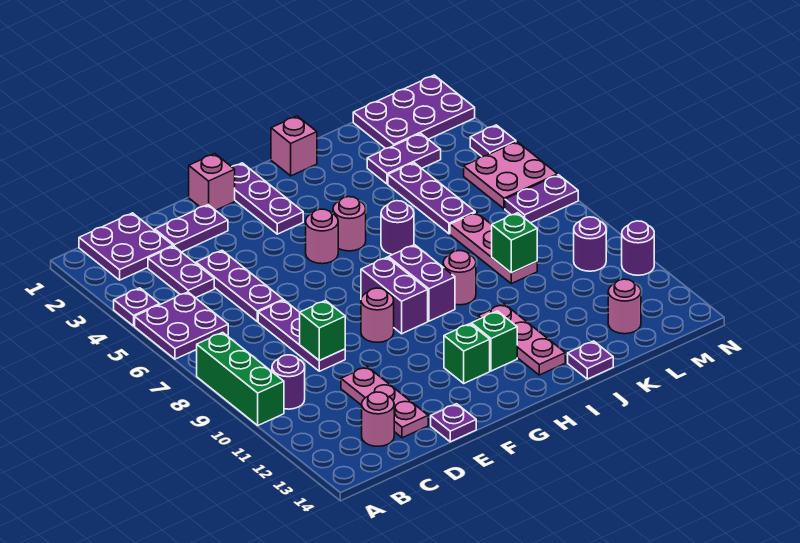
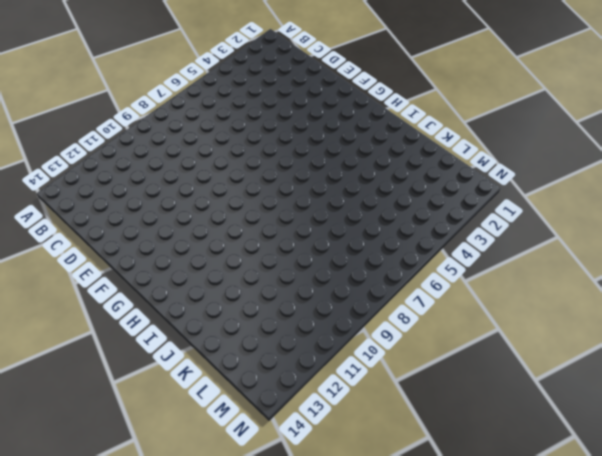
none -> purple 1x1 plate [114,288,160,326]
none -> purple 2x2 plate [135,292,228,359]
none -> green 1x3 brick [197,332,284,425]
none -> purple 2x2 plate [79,213,173,280]

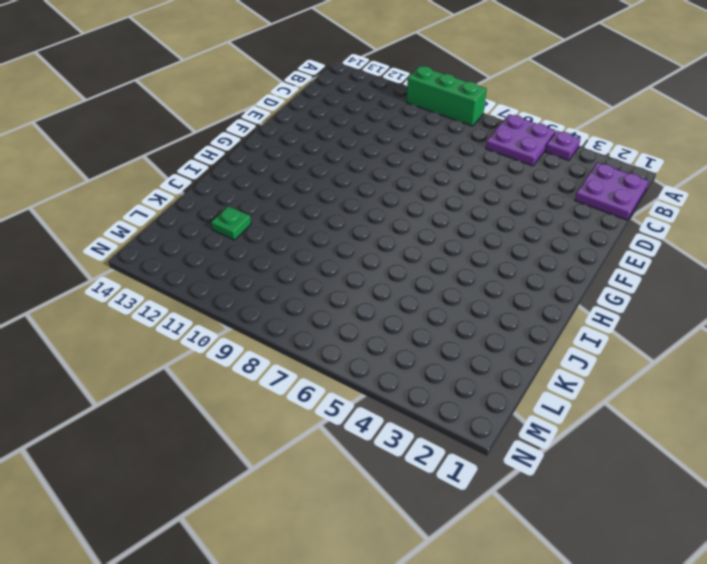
green 1x1 plate [211,206,251,240] -> none
none -> purple 1x1 round brick [272,355,305,409]
none -> purple 1x2 plate [148,246,214,298]
none -> pink 1x1 round brick [362,392,394,446]
none -> purple 1x2 plate [155,205,228,252]

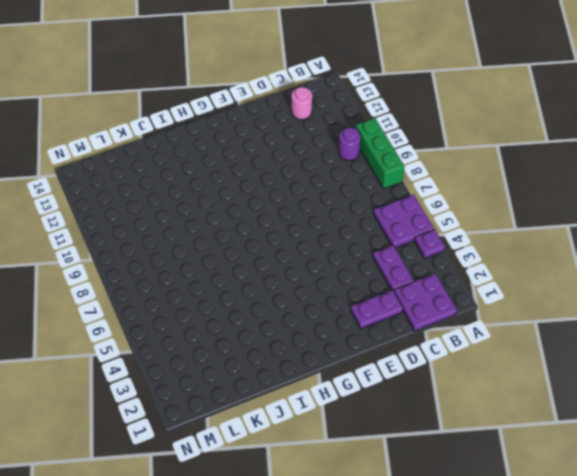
none -> purple 1x3 plate [196,250,283,321]
none -> purple 1x3 plate [258,300,345,371]
none -> pink 1x3 plate [341,367,428,438]
none -> purple 1x1 plate [431,404,476,442]

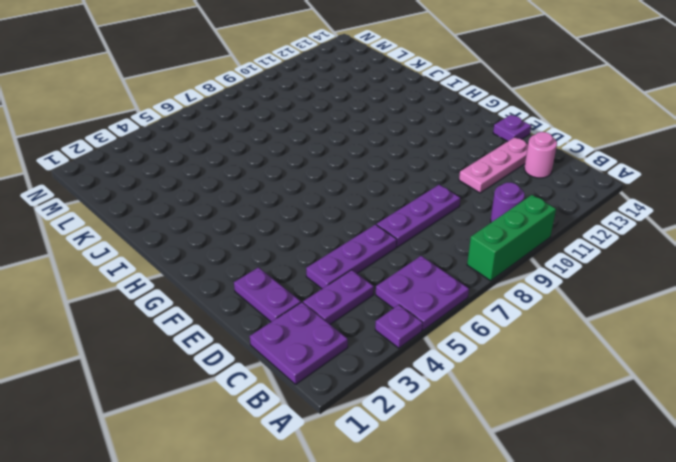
none -> pink 1x1 brick [189,154,235,210]
none -> pink 1x1 round brick [361,288,394,342]
none -> purple 1x3 plate [232,163,303,234]
none -> pink 1x1 round brick [306,209,338,264]

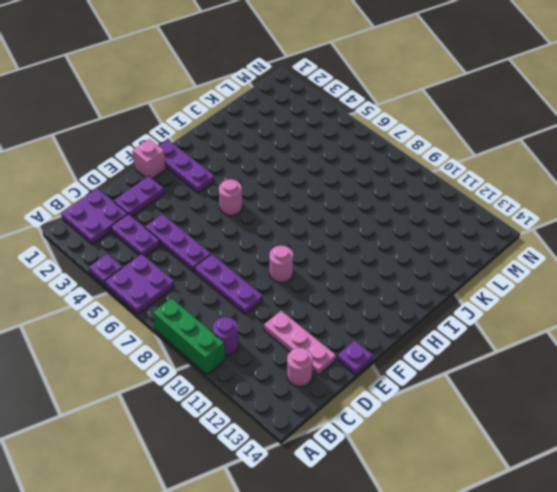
none -> purple 1x2 brick [361,257,428,334]
none -> green 1x1 brick [444,324,490,383]
none -> pink 1x1 round brick [333,197,366,251]
none -> purple 1x2 brick [389,245,455,321]

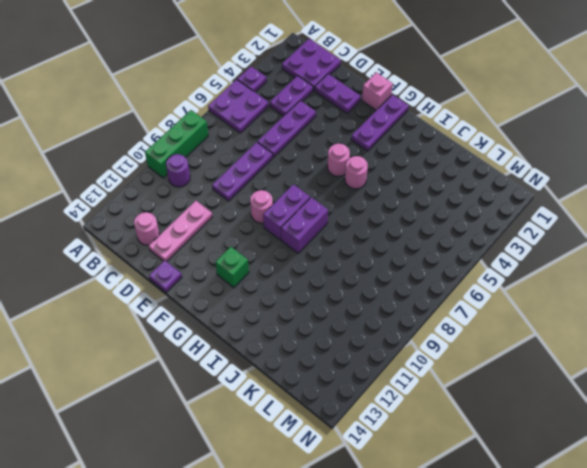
none -> green 1x1 brick [471,311,517,371]
none -> pink 1x1 brick [271,116,317,176]
none -> purple 1x1 round brick [381,201,414,255]
none -> pink 1x1 round brick [443,251,476,305]

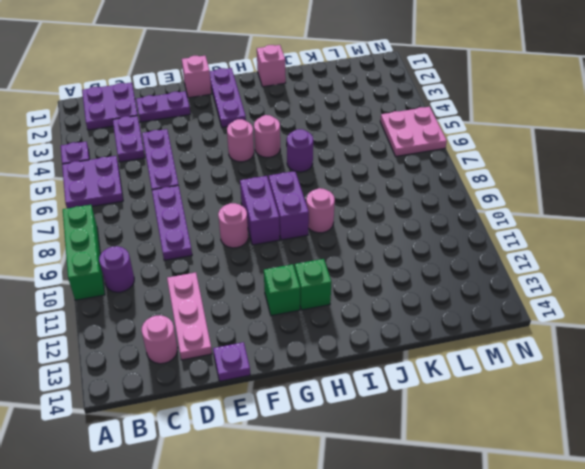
none -> pink 1x3 plate [478,304,565,375]
none -> purple 1x1 plate [568,341,613,379]
none -> purple 1x2 plate [367,133,441,184]
none -> purple 1x3 plate [388,163,475,234]

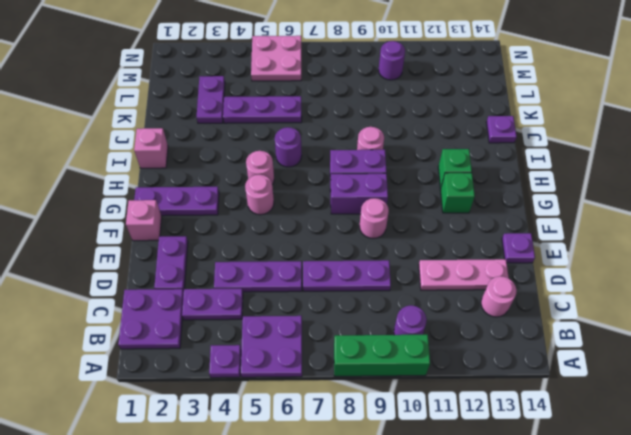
none -> pink 1x3 plate [478,304,565,375]
none -> pink 1x3 plate [450,212,537,284]
none -> purple 2x3 plate [353,75,475,149]
none -> pink 1x1 round brick [608,279,641,334]

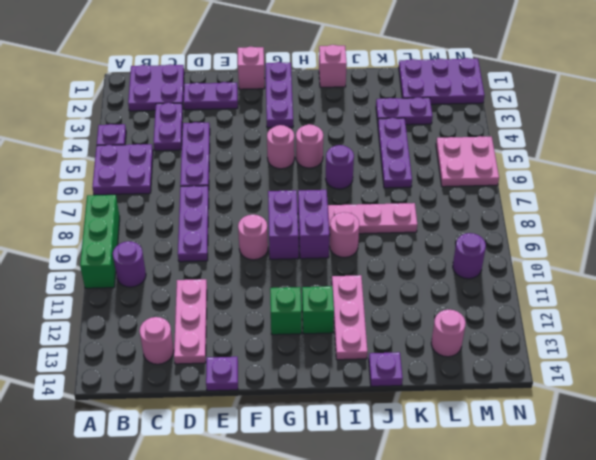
pink 1x3 plate [328,203,417,234] -> pink 1x3 plate turned to [450,212,537,284]
none -> purple 1x2 plate [505,175,578,223]
none -> purple 1x1 plate [470,125,516,157]
none -> purple 1x1 round brick [622,221,654,275]
none -> green 1x1 brick [300,300,345,361]

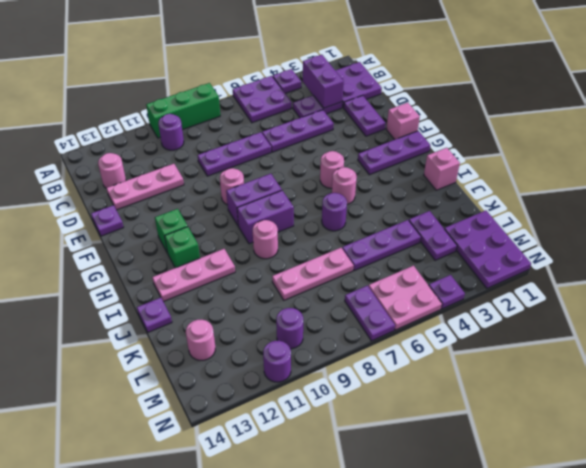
purple 1x2 brick [302,55,344,108] -> none
none -> green 1x1 brick [300,300,345,361]
none -> green 1x1 brick [492,213,537,273]

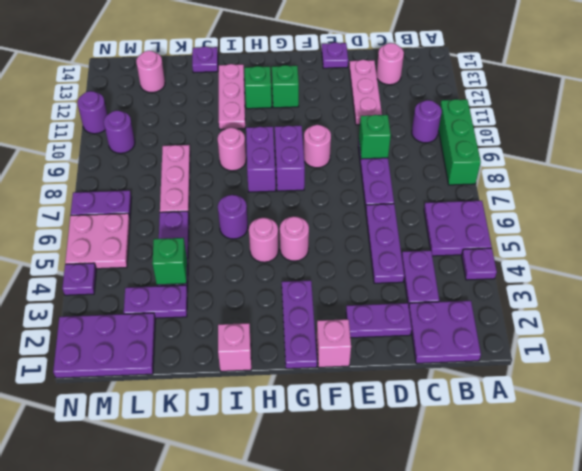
green 1x1 brick [152,238,187,285] -> green 1x1 brick moved to [492,213,537,273]

